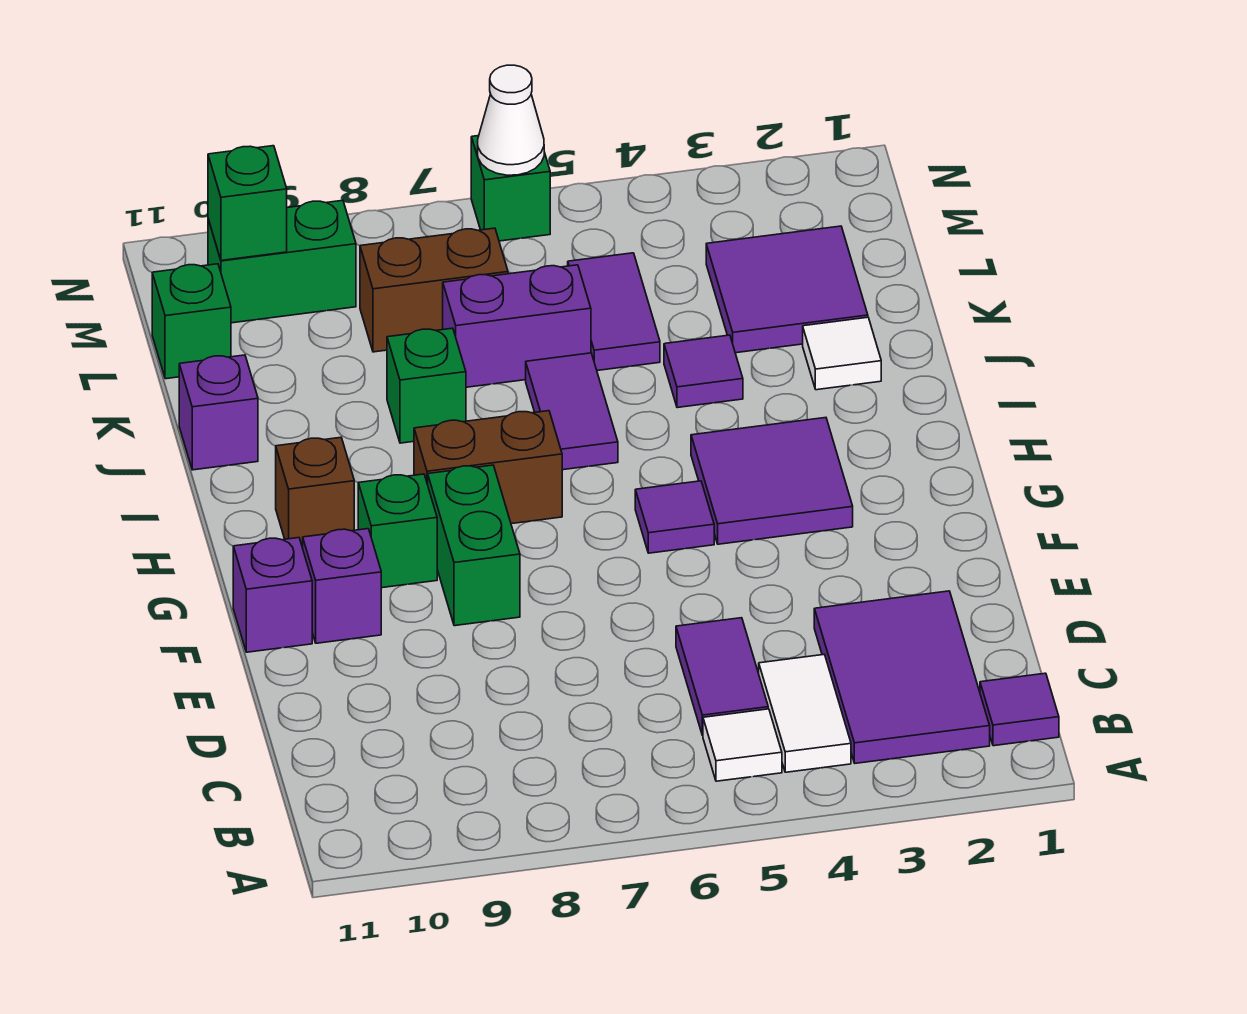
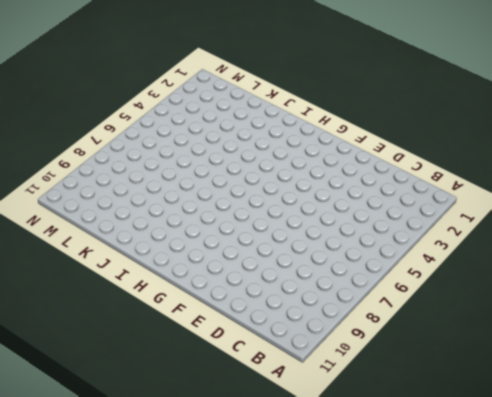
none -> purple 1x1 tile [980,673,1059,746]
none -> purple 2x3 tile [814,591,990,763]
none -> white 1x2 tile [759,655,851,772]

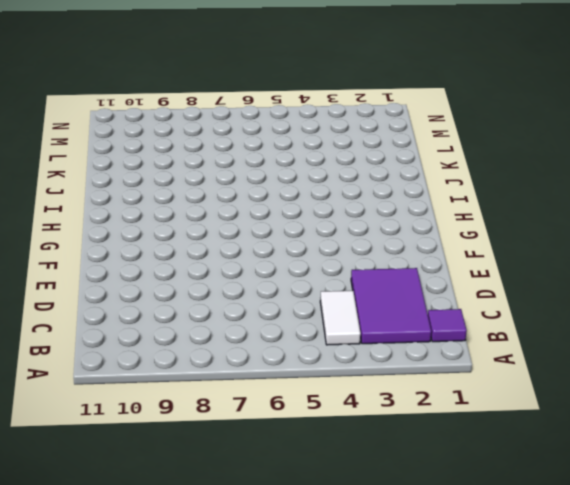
none -> white 1x1 tile [703,709,782,781]
none -> purple 1x2 tile [676,618,768,735]
none -> green 1x2 brick [428,465,520,626]

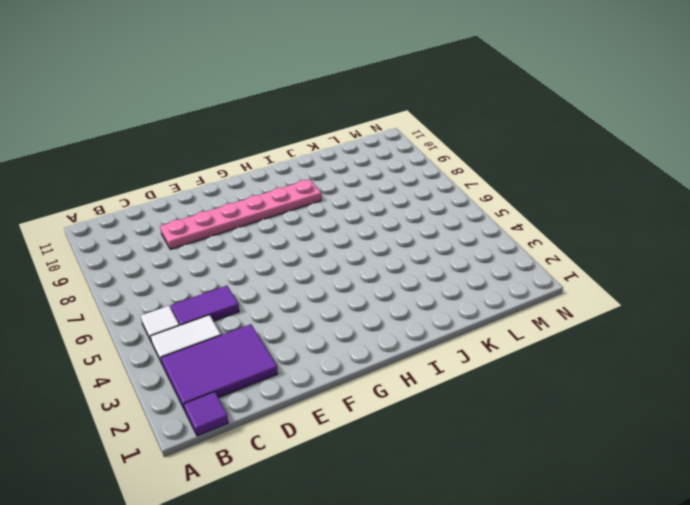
pink 1x6 plate [160,179,321,249] -> green 1x1 brick [358,474,437,588]
none -> green 1x2 brick [428,465,520,626]
none -> purple 1x1 brick [303,529,381,643]
none -> purple 1x1 brick [233,538,312,652]

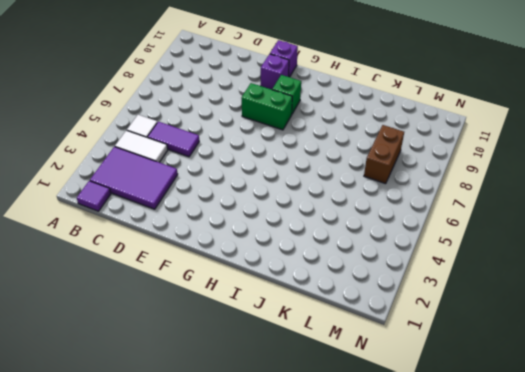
none -> purple 2x2 tile [691,418,853,544]
none -> purple 1x1 tile [635,481,714,553]
none -> brown 1x2 brick [414,411,562,524]

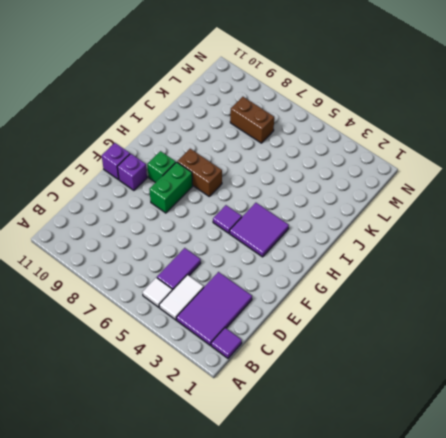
none -> brown 1x1 brick [276,437,354,548]
none -> purple 1x2 tile [526,353,618,470]
none -> white 1x1 tile [803,317,881,390]

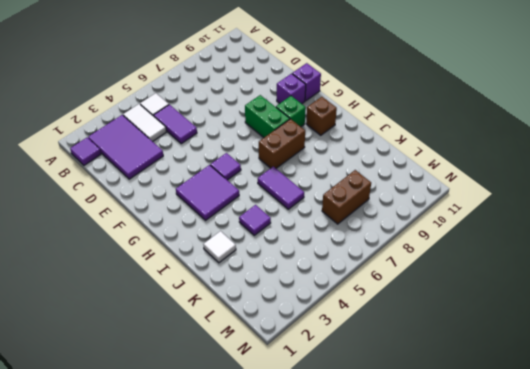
none -> green 1x1 brick [387,328,466,443]
none -> purple 1x1 brick [179,355,258,470]
none -> purple 2x2 tile [706,226,868,353]

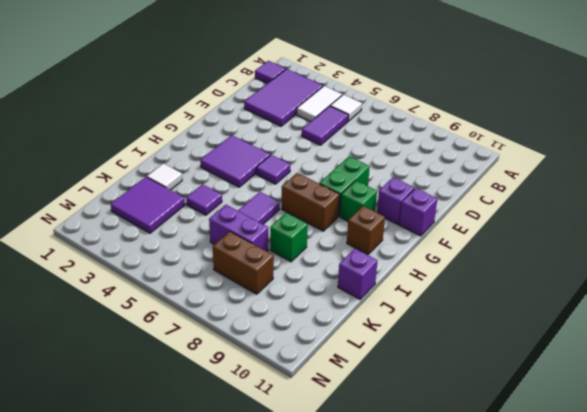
none -> purple 1x2 tile [568,253,660,370]
none -> green 1x1 brick [152,264,231,379]
none -> green 1x2 brick [208,200,356,323]

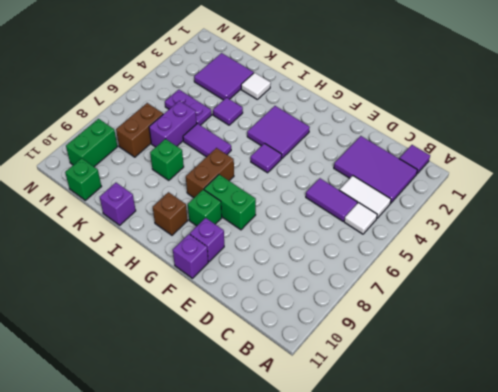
purple 1x2 plate [165,90,212,125] -> purple 1x2 tile [568,253,660,370]
none -> green 1x1 brick [471,136,550,241]
none -> green 1x1 brick [208,146,287,260]
none -> white 1x1 cone [478,65,544,175]

